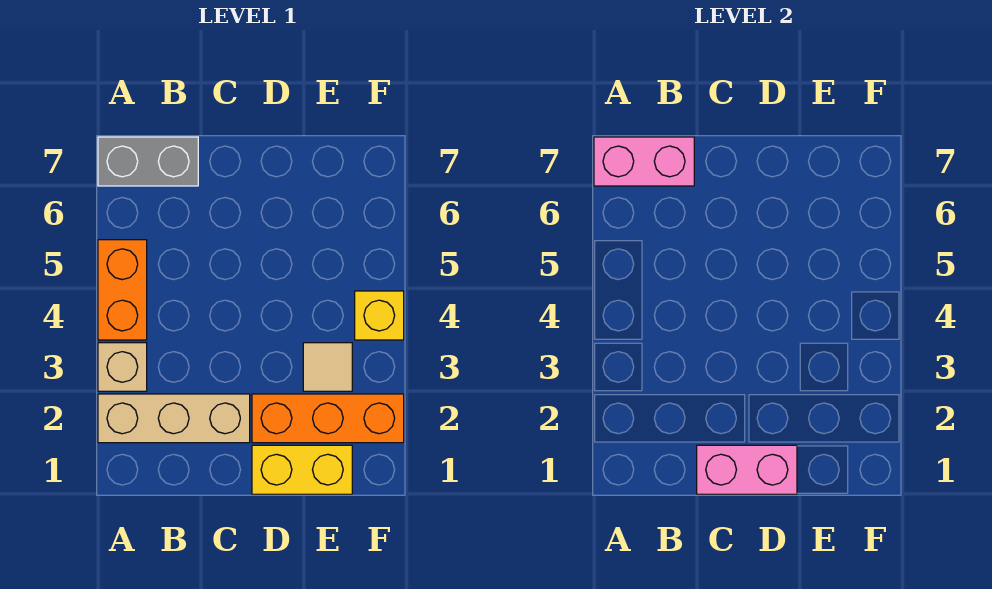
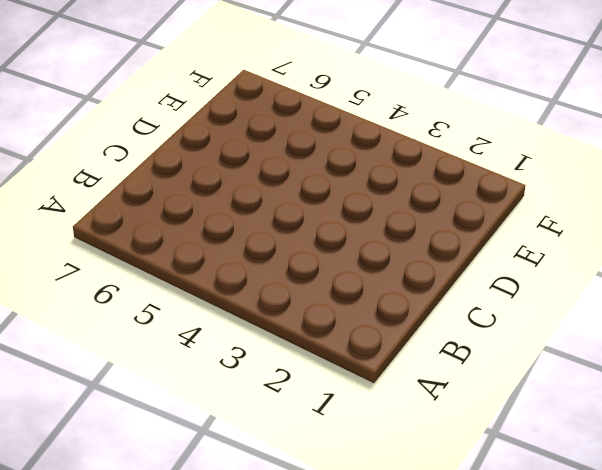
none -> tan 1x3 brick [98,394,250,443]
none -> tan 1x1 brick [98,343,147,391]

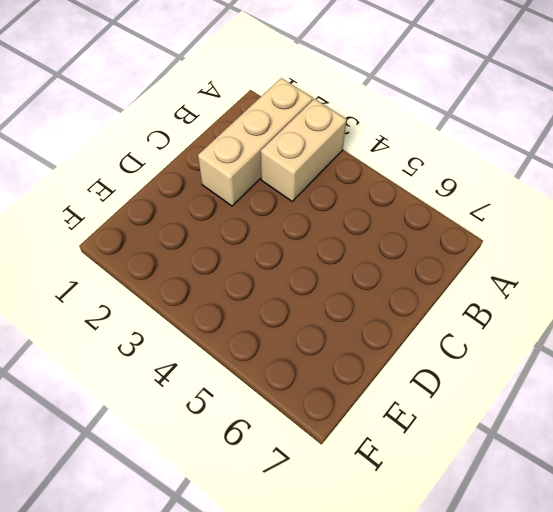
tan 1x2 brick [261,99,347,201] -> tan 1x1 brick [98,343,147,391]
none -> orange 1x2 brick [98,240,147,340]
none -> grey 1x2 brick [98,137,198,186]

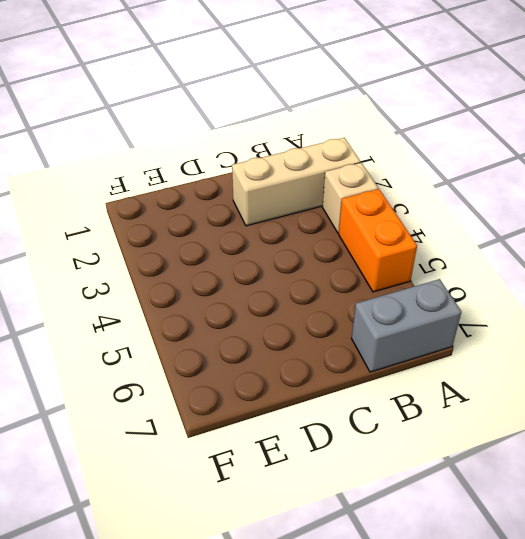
none -> yellow 1x2 brick [252,445,352,494]
none -> orange 1x3 brick [252,394,404,443]

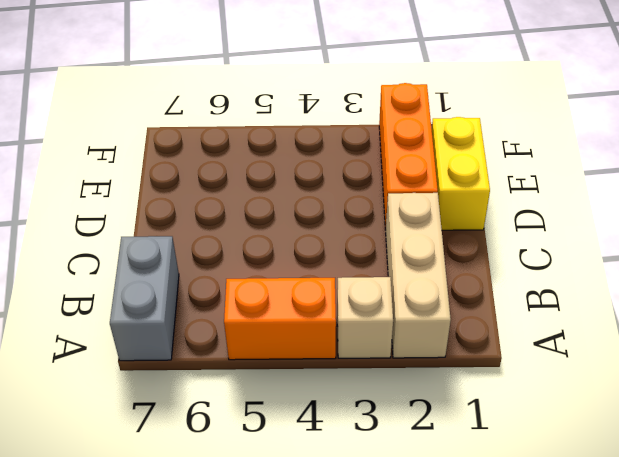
none -> tan 1x1 tile [303,343,352,391]
none -> yellow 1x1 brick [355,291,404,340]

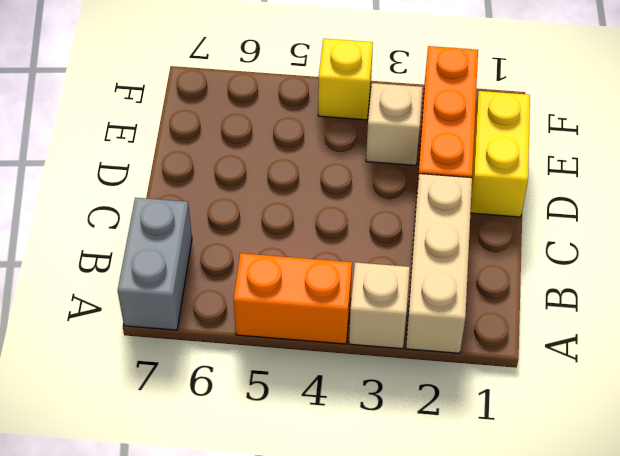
tan 1x1 brick [366,83,423,165] -> tan 1x1 tile [303,343,352,391]
none -> pink 1x2 brick [594,137,694,186]
none -> pink 1x2 brick [697,445,797,494]

